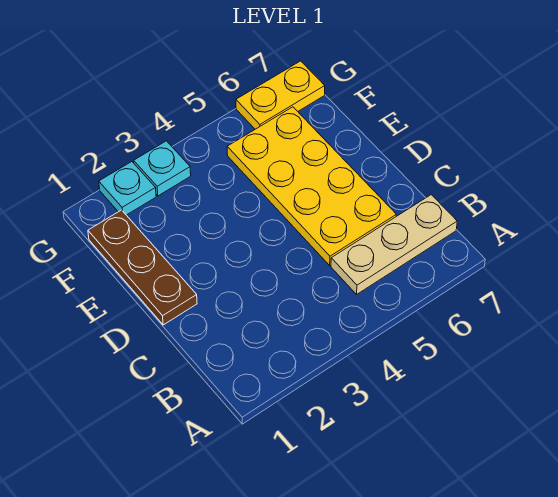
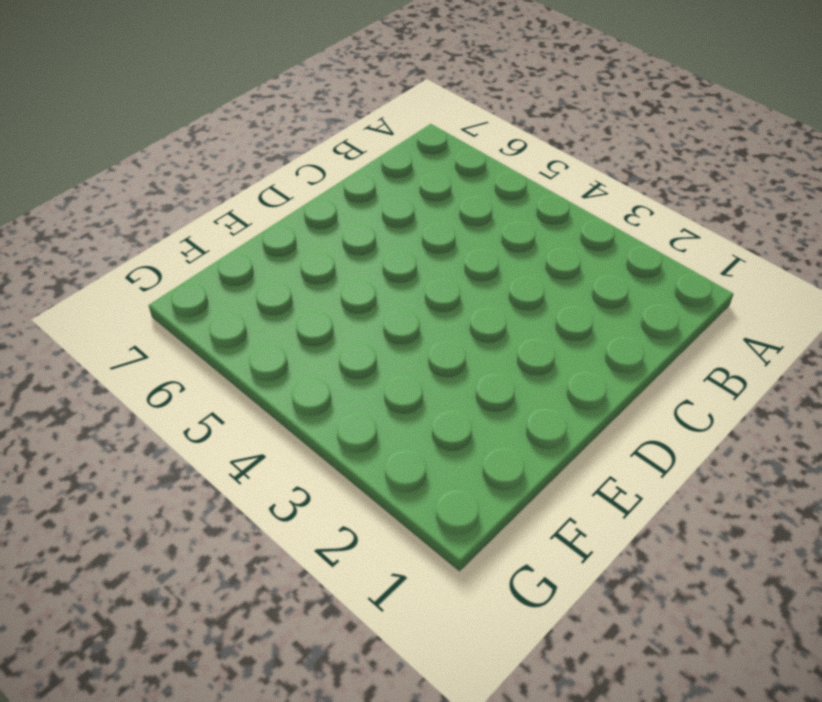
none -> tan 1x3 plate [331,195,457,294]
none -> yellow 2x4 plate [227,107,396,265]

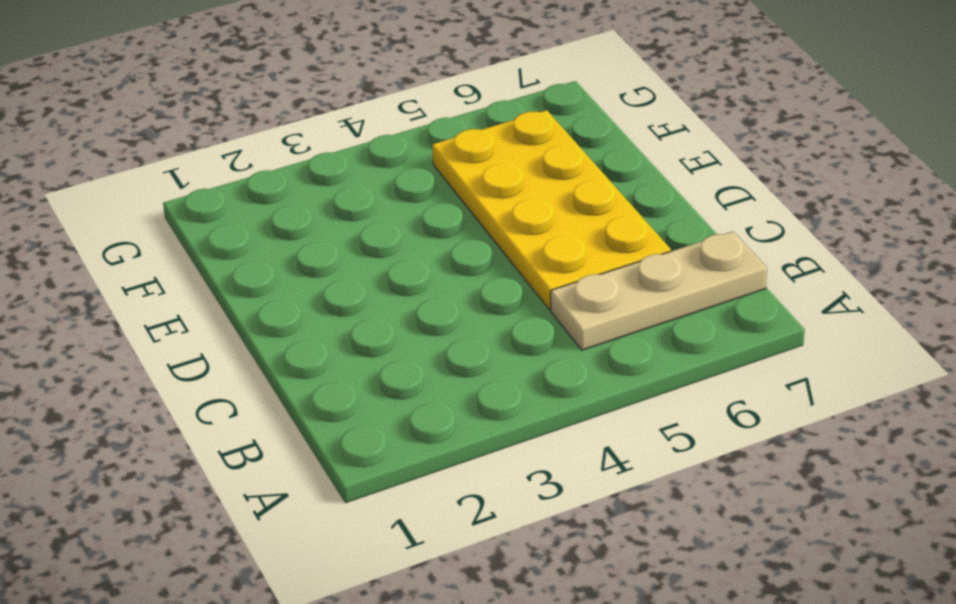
none -> brown 1x3 plate [88,210,197,325]
none -> cyan 1x1 plate [99,162,156,215]

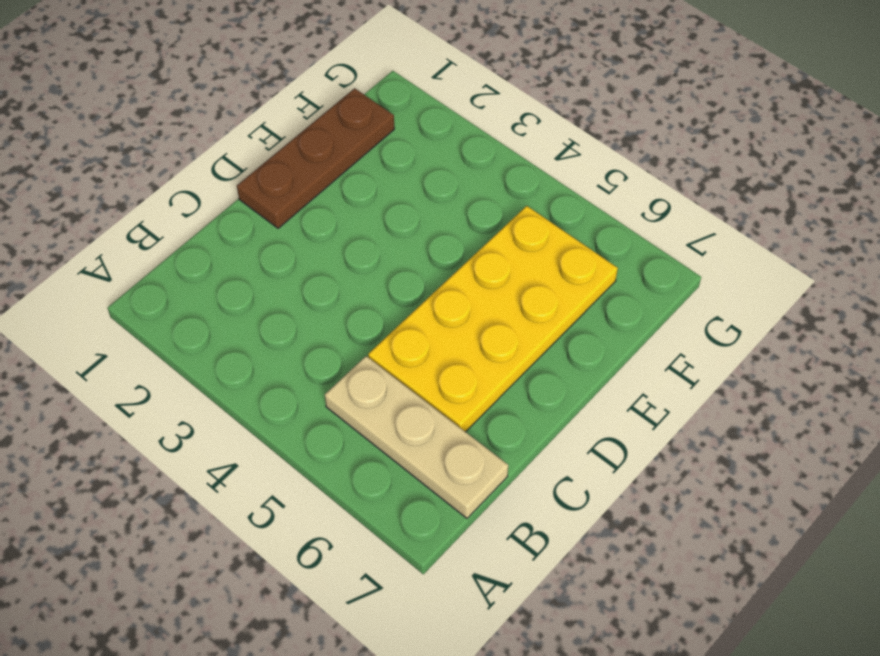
none -> cyan 1x1 plate [99,162,156,215]
none -> cyan 1x1 plate [134,141,191,196]

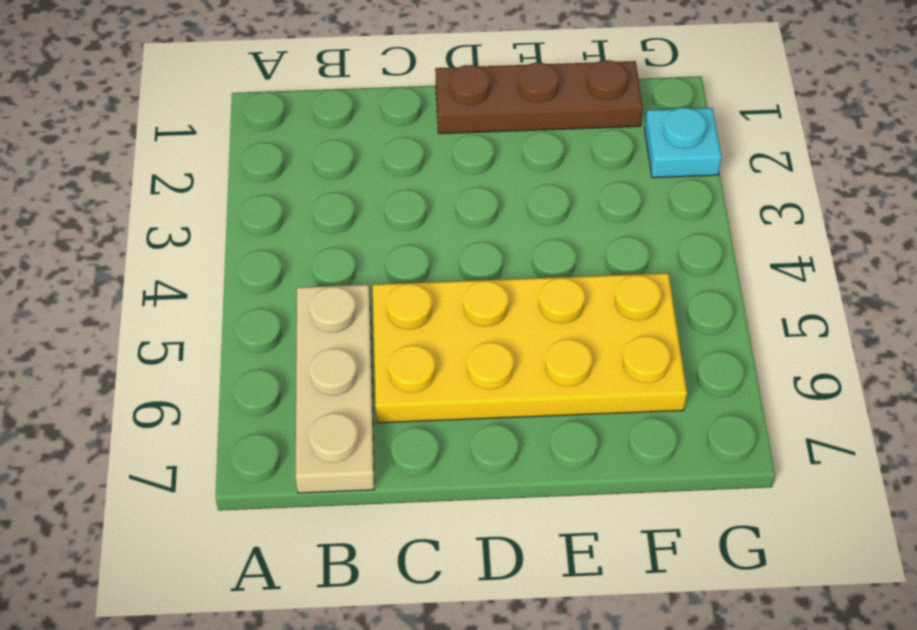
none -> cyan 1x1 plate [134,141,191,196]
none -> yellow 1x2 plate [236,61,325,129]

